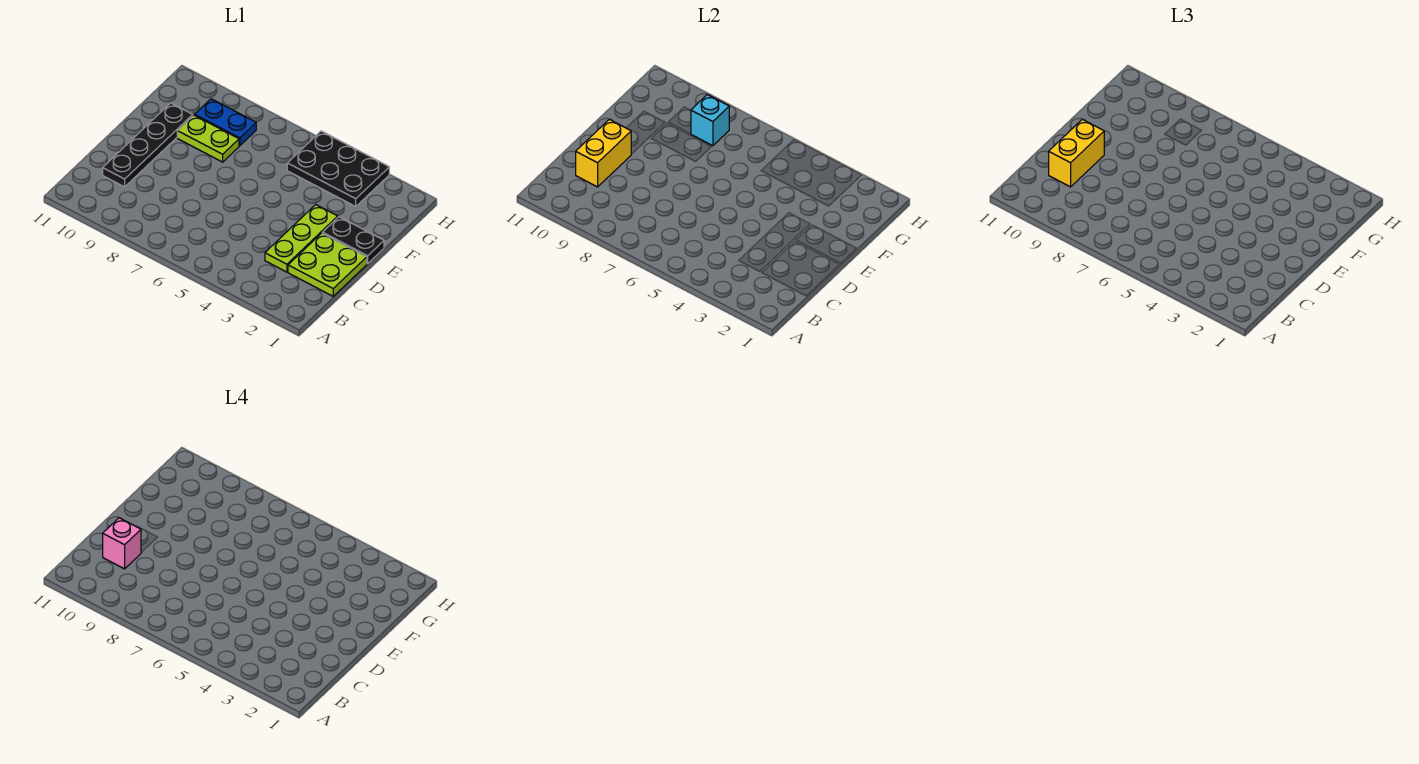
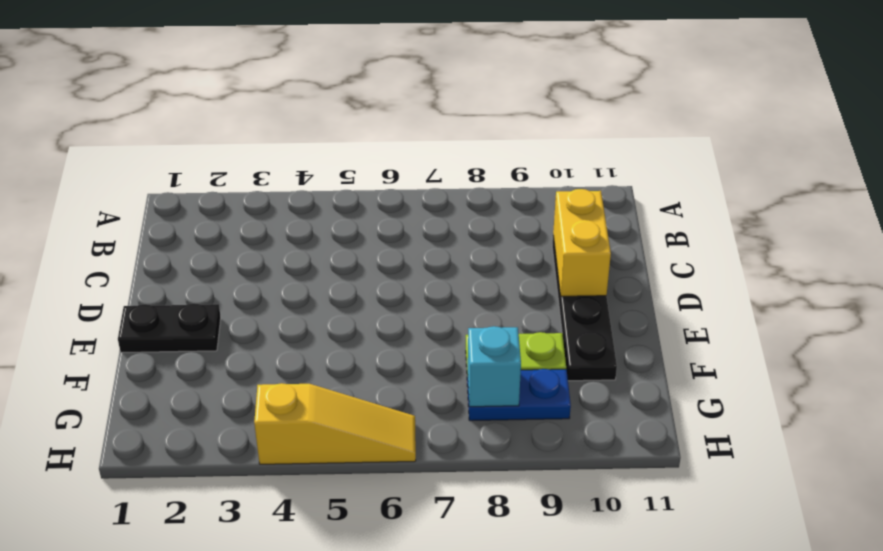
yellow 1x3 slope [254,383,416,464] -> black 2x3 plate [287,131,389,206]
none -> lime 2x2 plate [288,233,367,296]
none -> lime 1x3 plate [265,205,338,272]

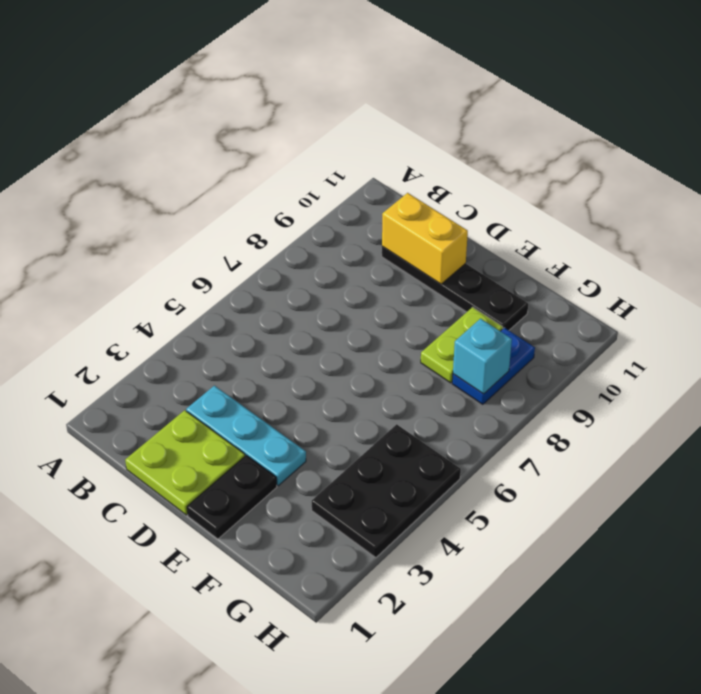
cyan 1x3 plate [186,386,306,486] -> lime 1x3 plate [265,205,338,272]
none -> yellow 1x2 brick [1049,119,1104,187]
none -> pink 1x1 brick [103,518,141,569]

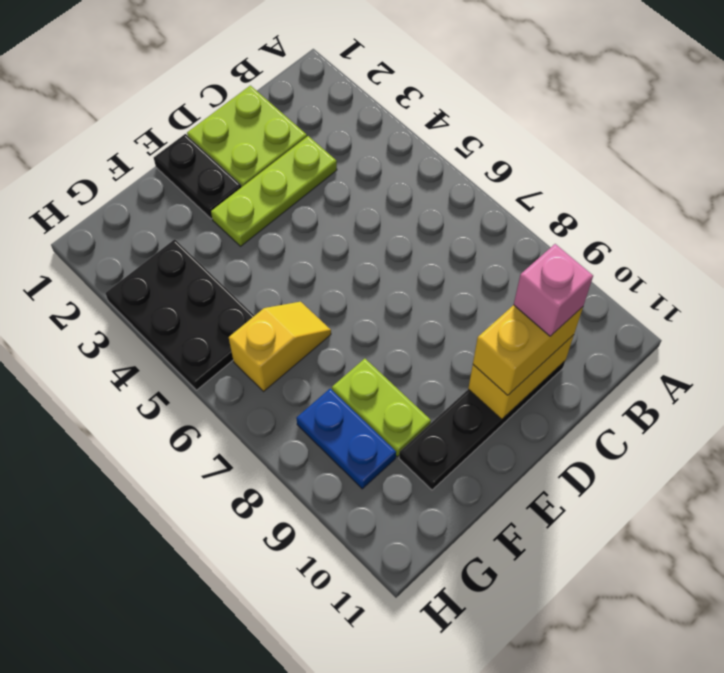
yellow 1x2 slope [229,302,331,391] -> none
none -> cyan 1x1 brick [691,95,729,146]

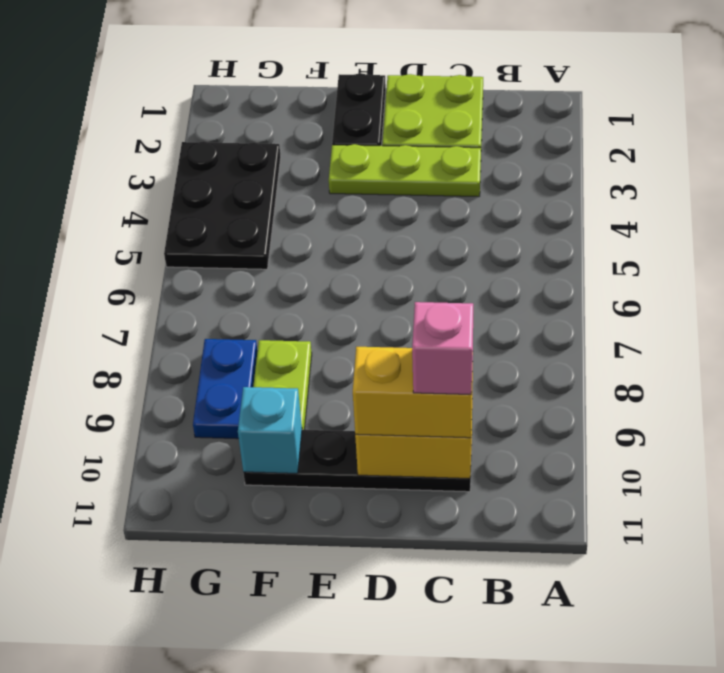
cyan 1x1 brick [238,387,302,473] -> cyan 1x1 brick moved to [691,95,729,146]

